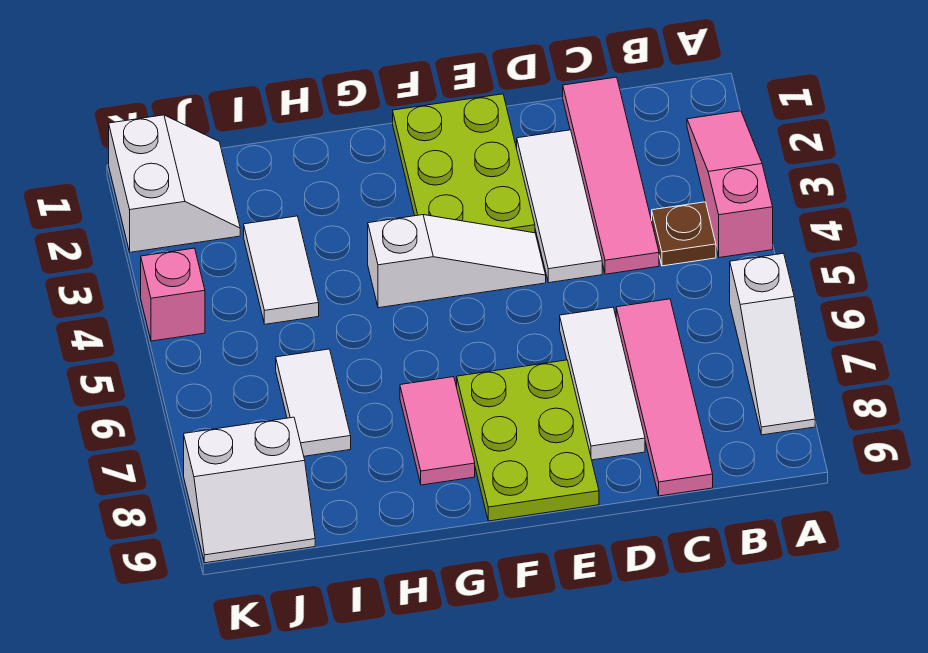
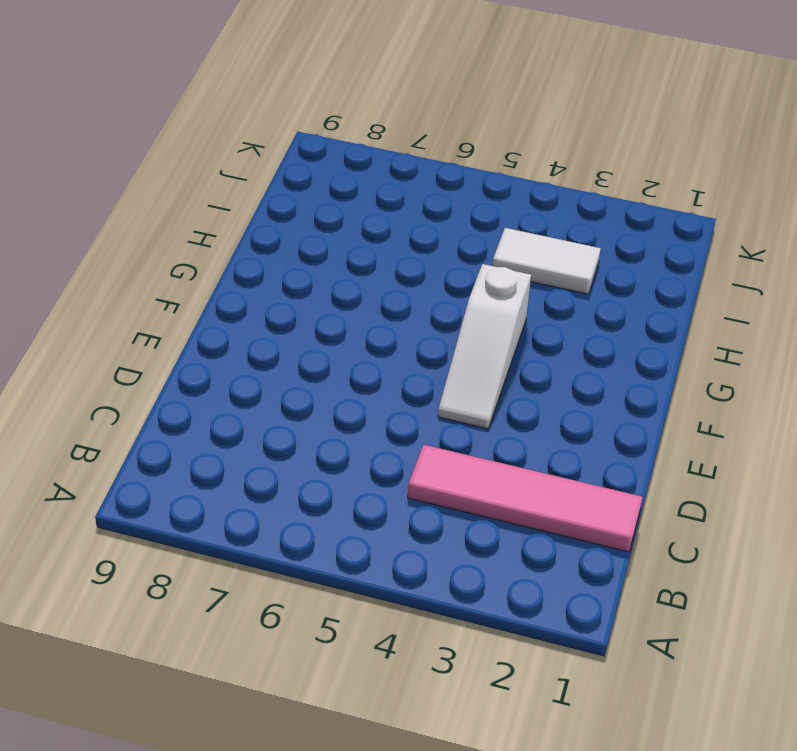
none -> pink 1x3 slope [687,111,773,258]
none -> white 1x3 slope [730,253,815,435]
none -> brown 1x1 plate [652,202,716,266]

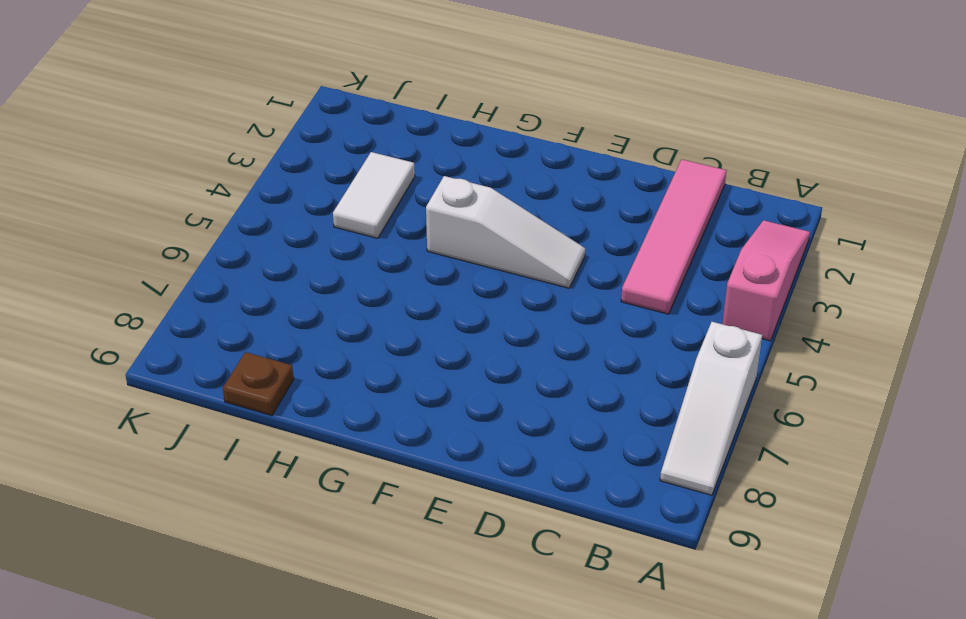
brown 1x1 plate [223,352,294,416] -> brown 1x1 plate moved to [652,202,716,266]
none -> pink 1x4 tile [616,299,713,496]
none -> white 1x3 tile [517,130,602,283]
none -> white 1x3 tile [560,307,645,460]

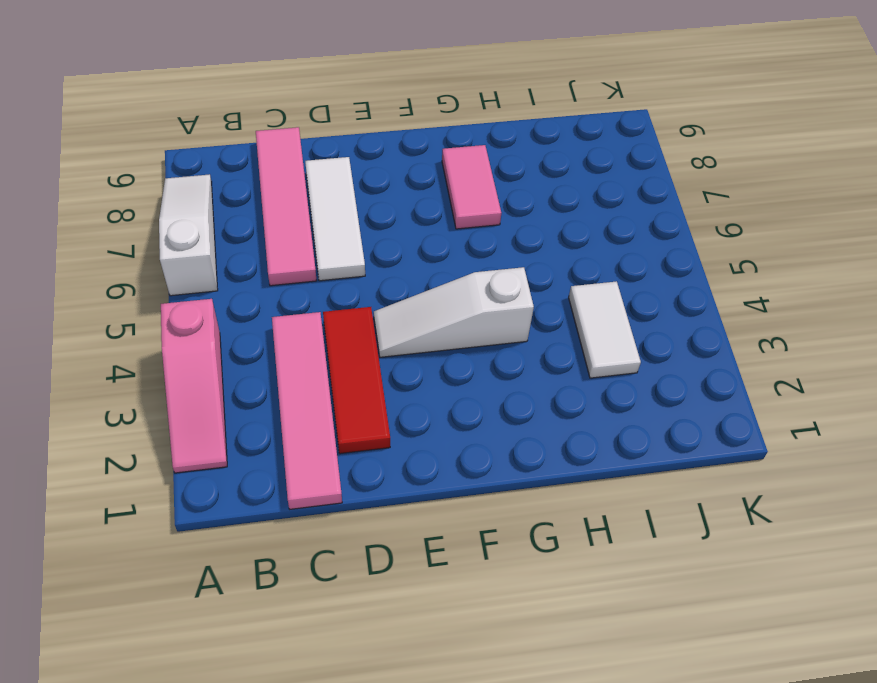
red 1x3 tile [323,307,390,454] -> white 1x3 tile [517,130,602,283]
none -> brown 1x1 plate [652,202,716,266]
none -> lime 2x3 plate [393,94,535,233]
none -> lime 2x3 plate [457,360,599,521]

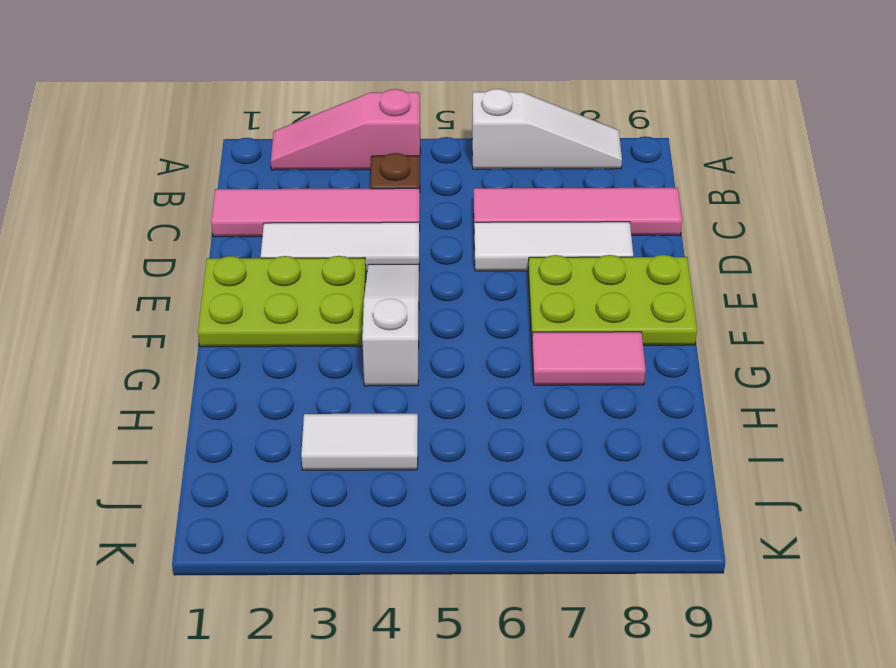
none -> white 1x2 tile [276,349,351,456]
none -> white 2x2 slope [109,115,240,252]
none -> white 2x2 slope [184,417,315,563]

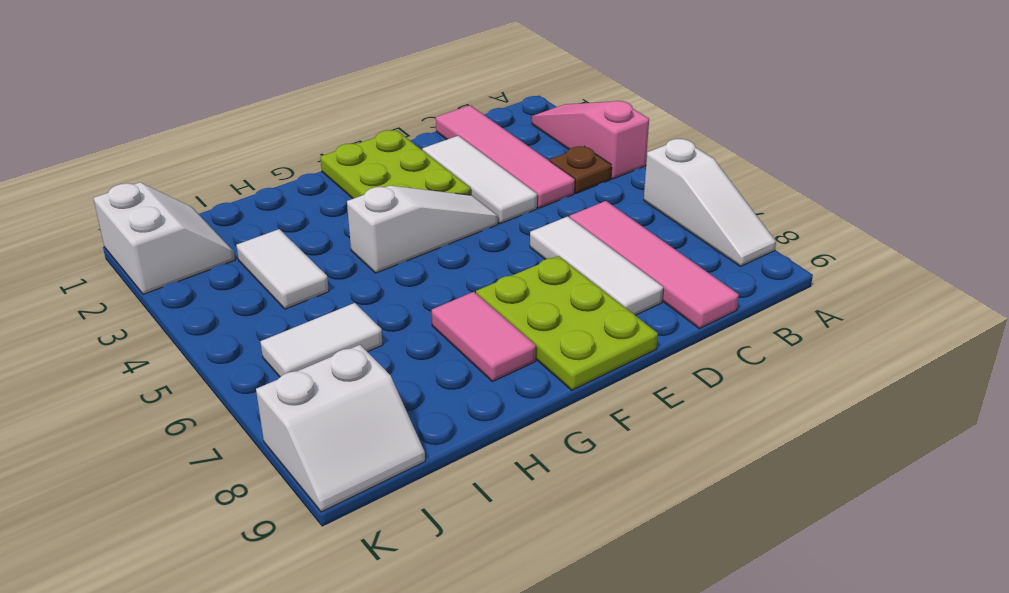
white 1x2 tile [260,303,383,377] -> white 1x2 tile turned to [276,349,351,456]
none -> pink 1x1 brick [141,248,205,341]

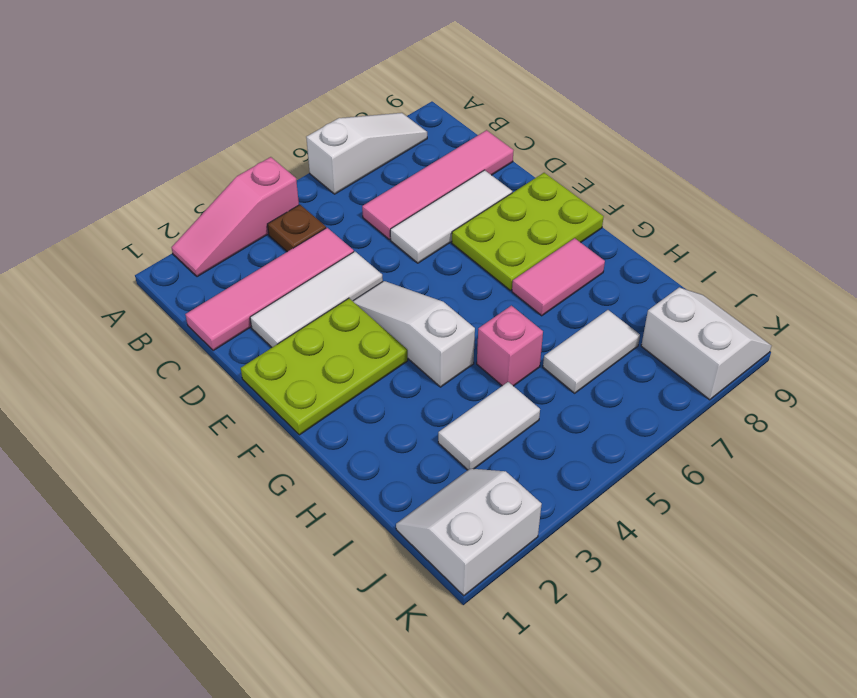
pink 1x1 brick [477,306,543,386] -> pink 1x1 brick moved to [141,248,205,341]

